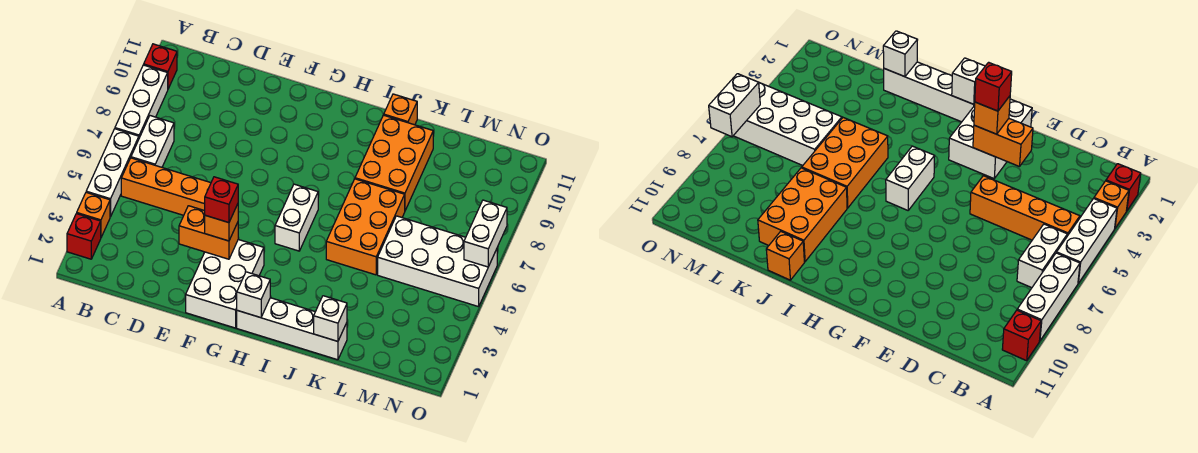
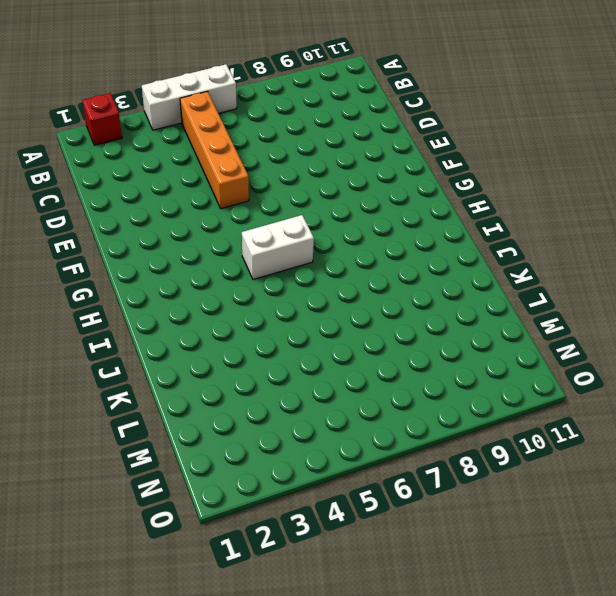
none -> orange 1x1 brick [77,192,110,237]
none -> white 1x3 brick [115,65,168,138]
none -> red 1x1 brick [144,44,177,89]

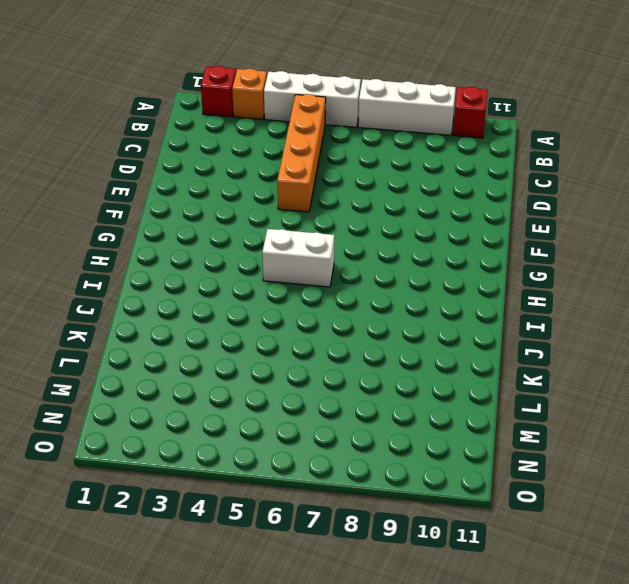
none -> white 1x2 brick [131,116,174,167]
none -> white 2x3 brick [186,240,264,328]
none -> white 1x4 brick [237,298,347,360]

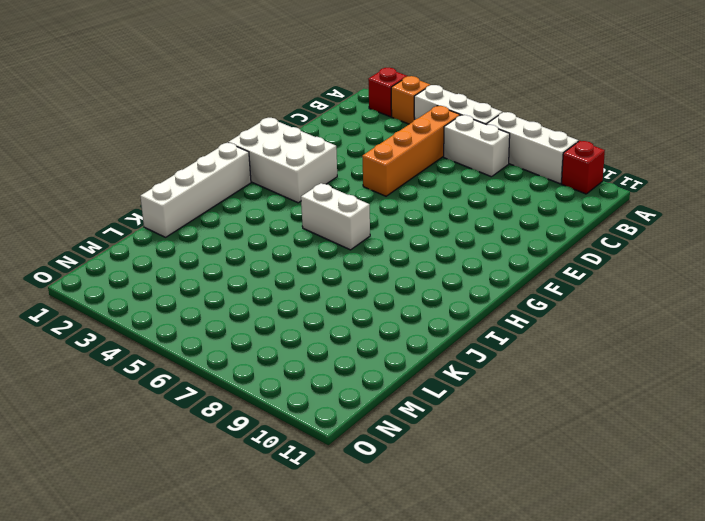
none -> orange 2x3 brick [326,179,405,275]
none -> orange 2x3 brick [355,115,433,210]
none -> orange 1x1 brick [384,94,417,125]

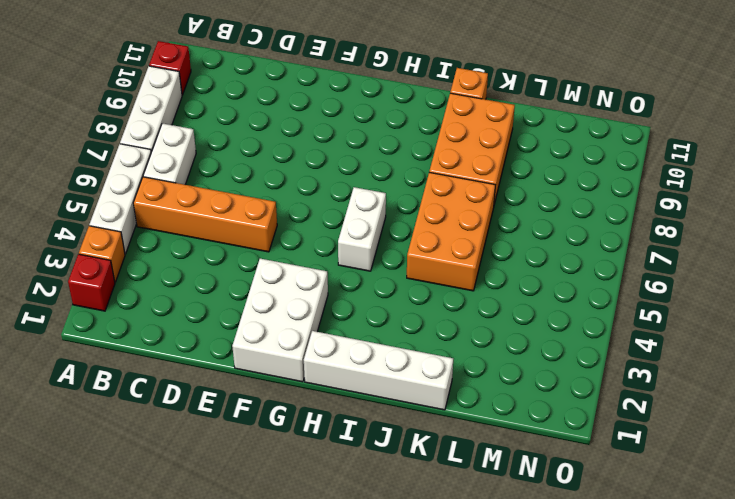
none -> white 2x4 brick [378,216,497,307]
none -> orange 1x2 brick [179,206,238,259]
none -> white 1x1 brick [237,272,270,318]

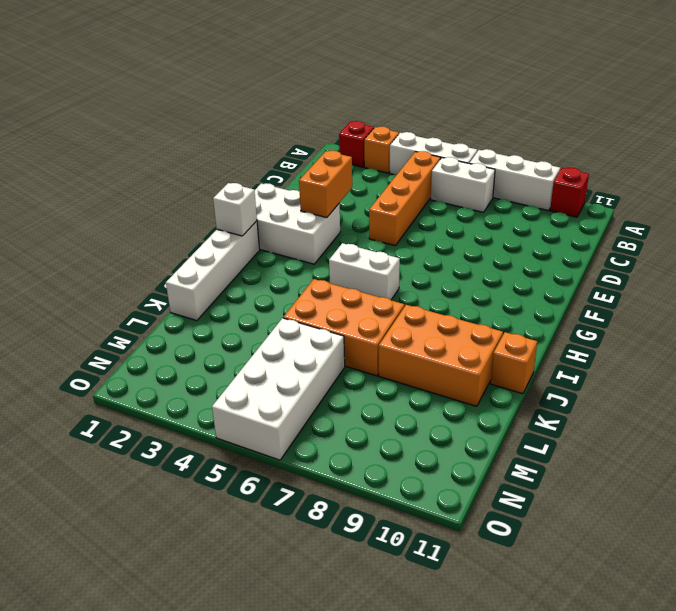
none -> white 1x1 brick [314,296,347,341]
none -> white 1x2 brick [464,200,507,267]
none -> orange 1x1 brick [205,204,238,241]

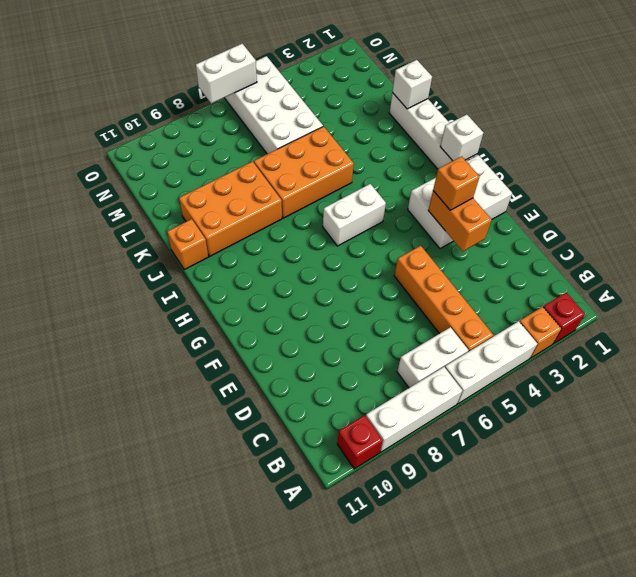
none -> red 1x1 brick [205,177,238,223]

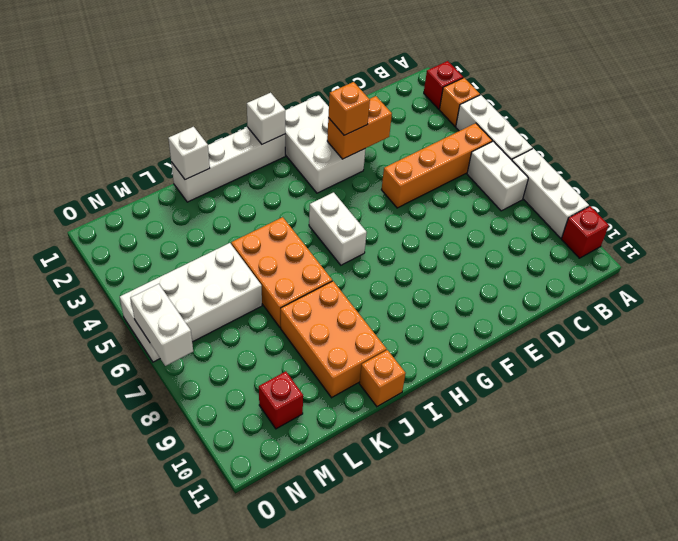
red 1x1 brick [259,371,303,429] -> red 1x1 brick moved to [205,177,238,223]

